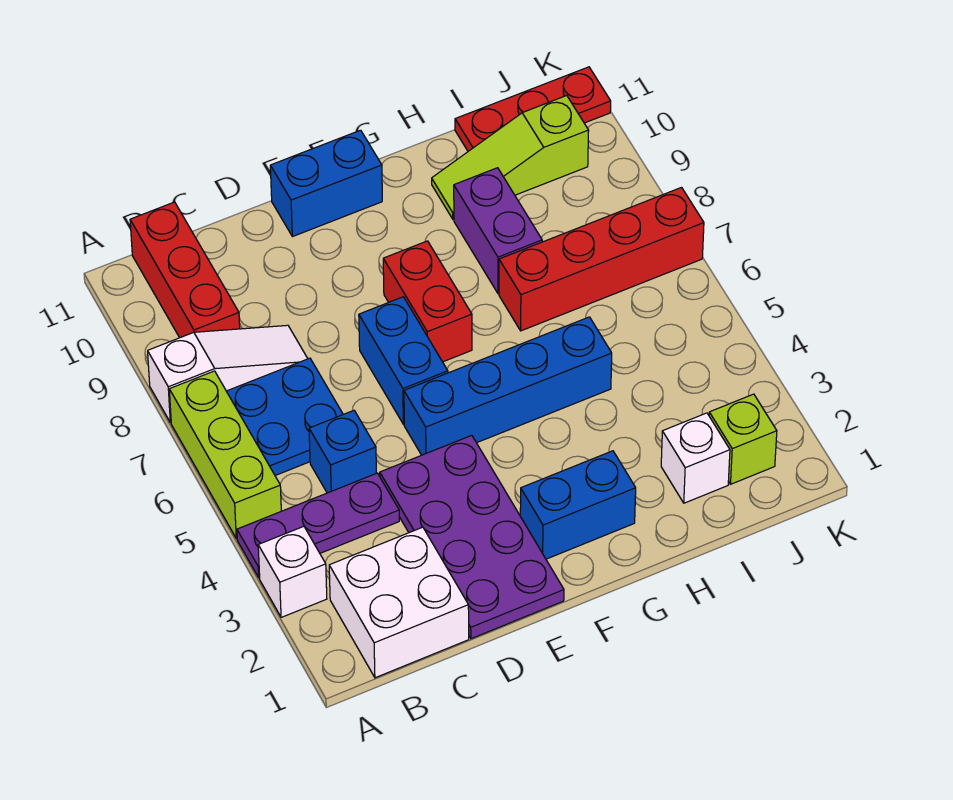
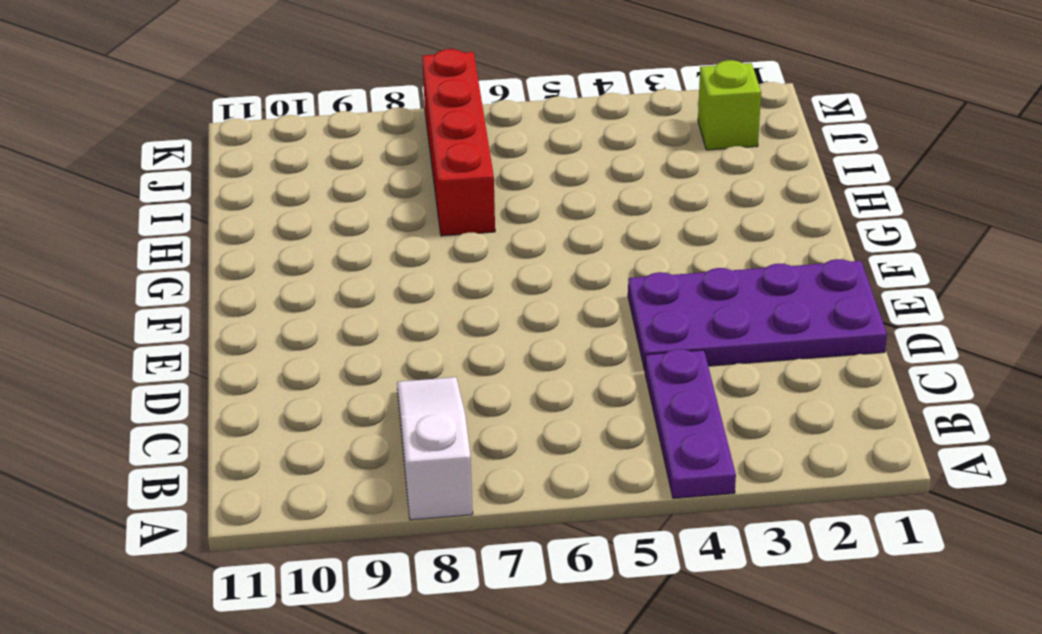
none -> white 1x1 brick [258,526,327,617]
none -> lime 1x3 brick [169,371,281,539]
none -> white 2x2 brick [329,527,469,678]

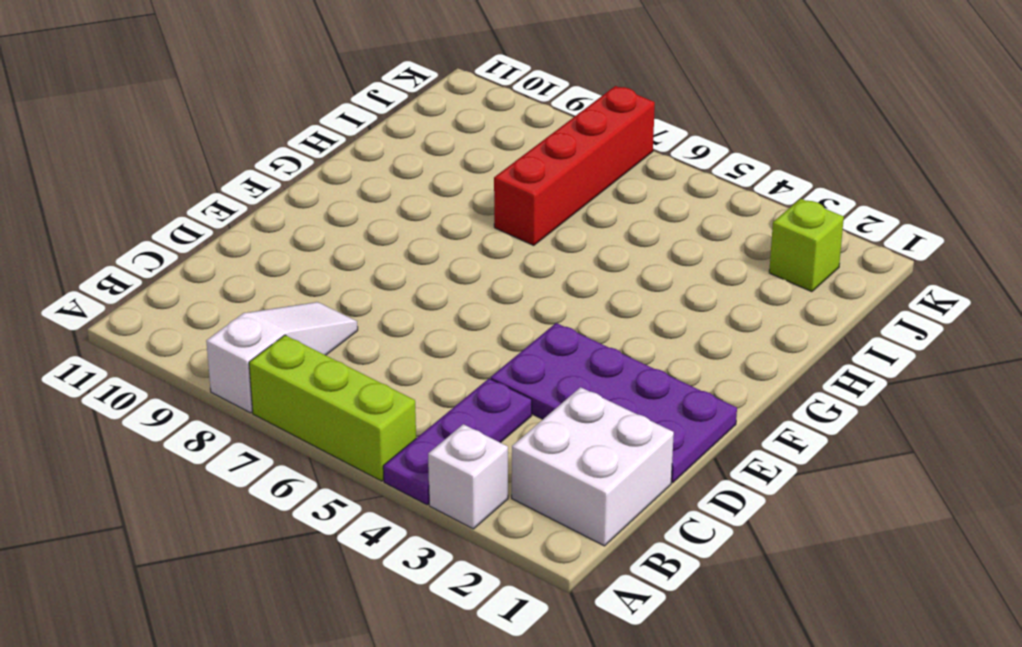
none -> blue 2x2 plate [227,358,343,475]
none -> red 1x3 brick [130,202,240,338]
none -> blue 1x1 brick [309,411,376,493]

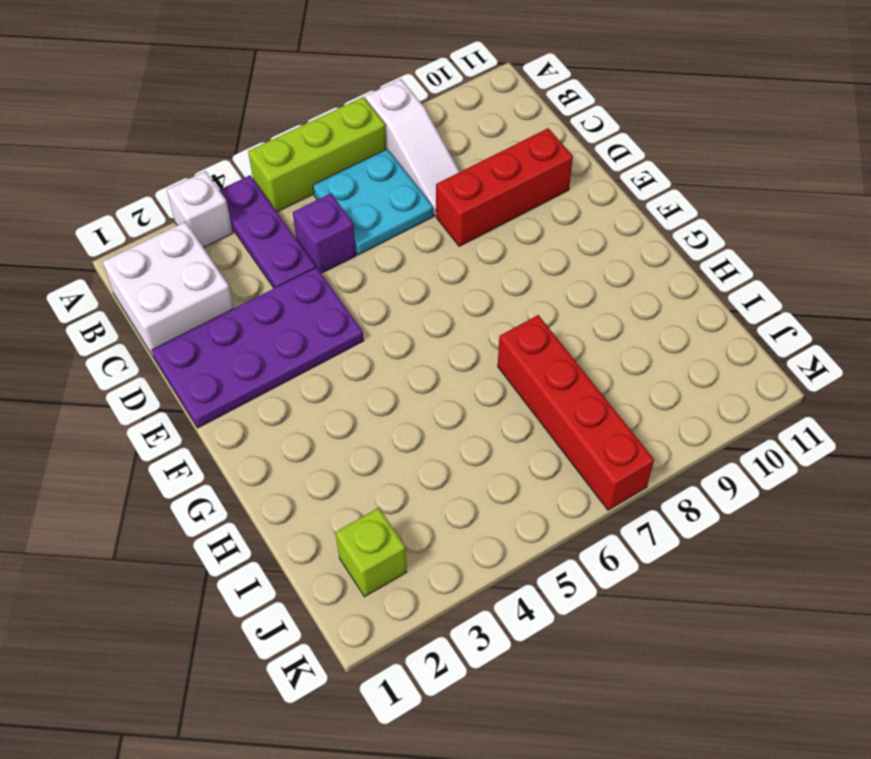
cyan 2x2 plate [313,149,433,255] -> blue 2x2 plate [227,358,343,475]
purple 1x1 brick [293,193,356,274] -> blue 1x1 brick [309,411,376,493]
red 1x3 brick [436,128,573,246] -> red 1x3 brick moved to [130,202,240,338]
none -> blue 1x4 brick [404,317,612,455]
none -> blue 1x2 brick [359,297,448,424]
none -> blue 1x2 brick [270,130,382,237]

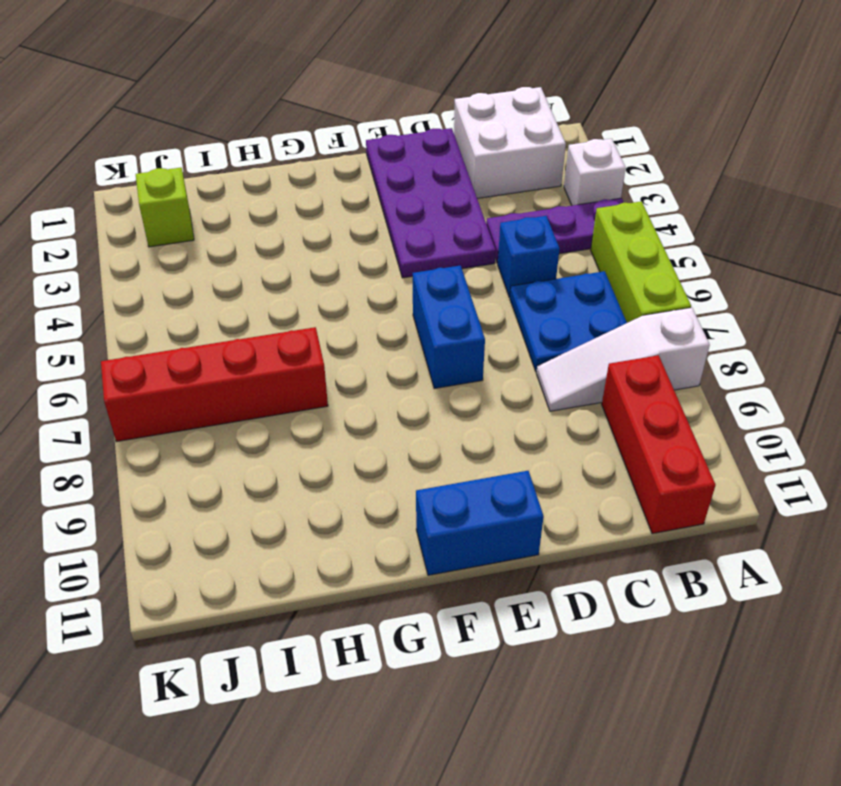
none -> blue 1x4 brick [404,317,612,455]
none -> blue 1x2 brick [520,451,636,559]
none -> red 1x2 brick [383,241,472,362]

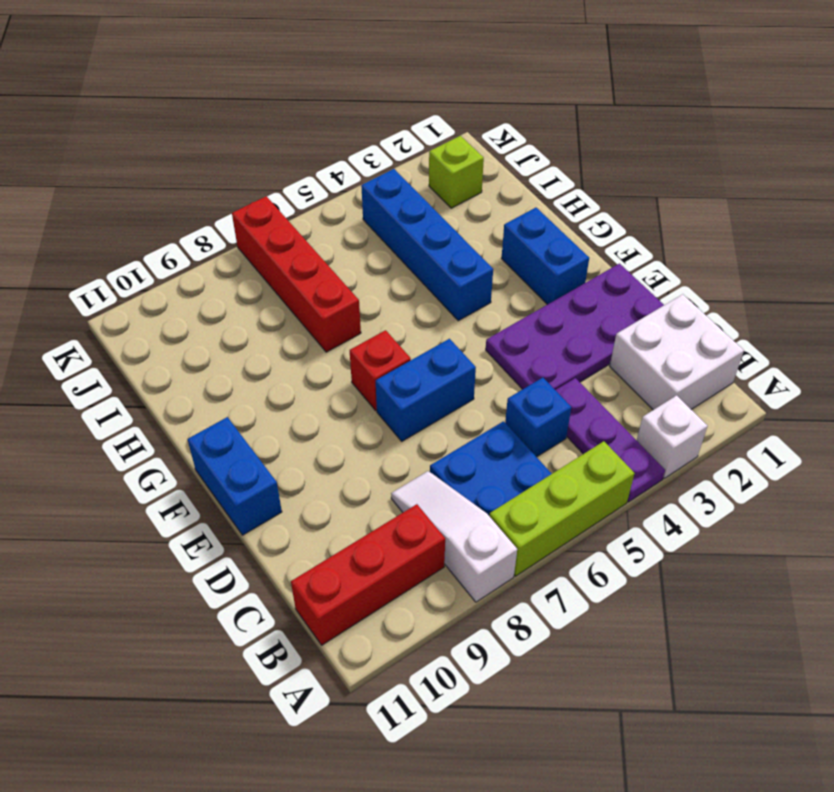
red 1x1 brick [350,330,411,410] -> red 1x2 brick [383,241,472,362]
blue 1x4 brick [361,169,493,321] -> blue 1x4 brick moved to [404,317,612,455]
none -> purple 1x2 brick [454,168,542,293]
none -> lime 1x3 slope [432,96,589,219]
none -> white 1x1 brick [661,413,730,503]

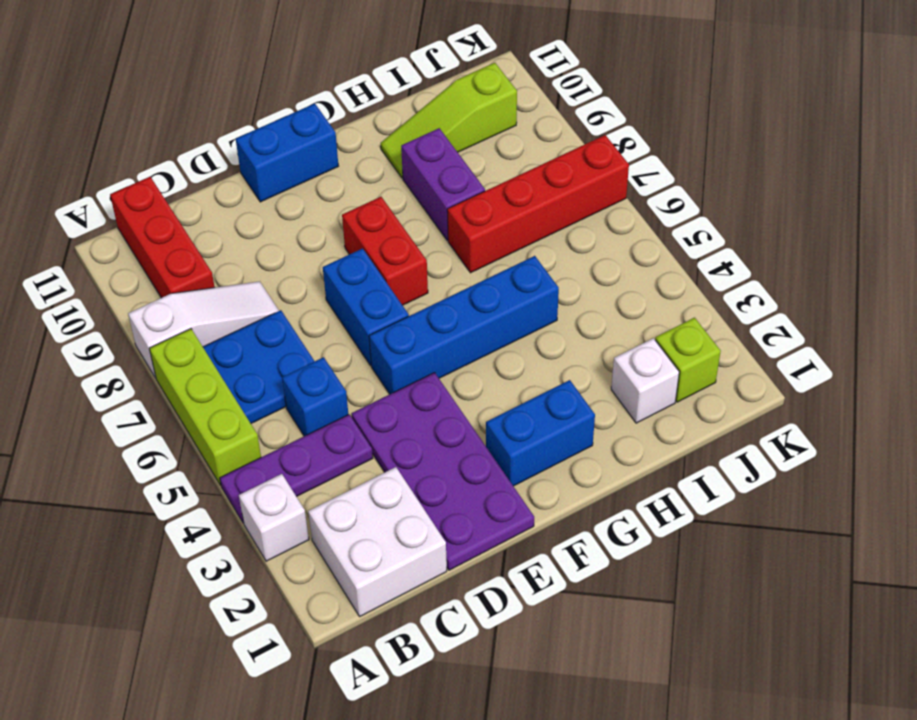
none -> red 1x3 plate [455,67,611,151]

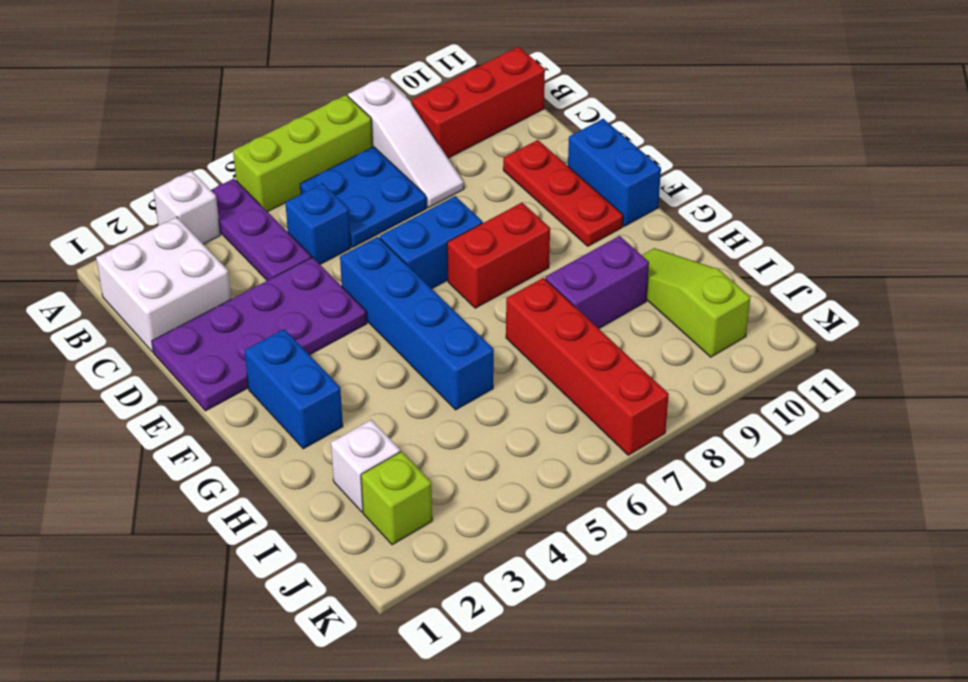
red 1x3 plate [503,140,623,246] -> red 1x3 plate moved to [455,67,611,151]

